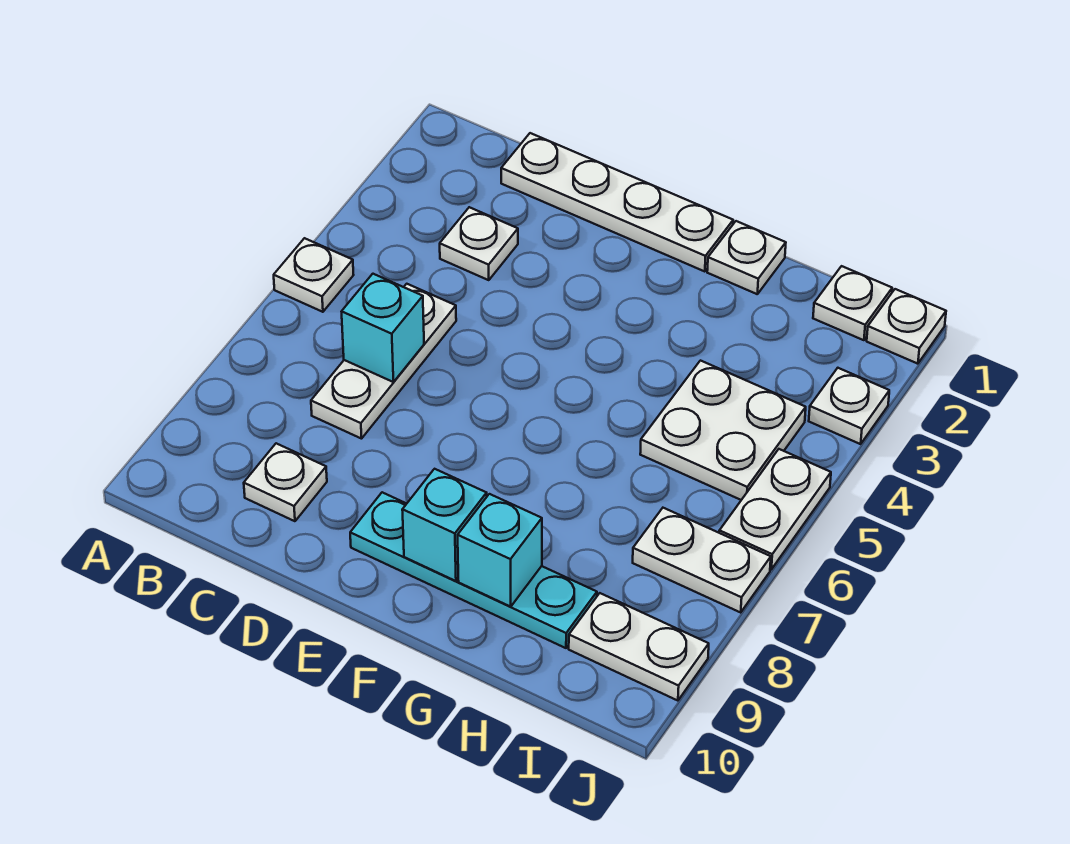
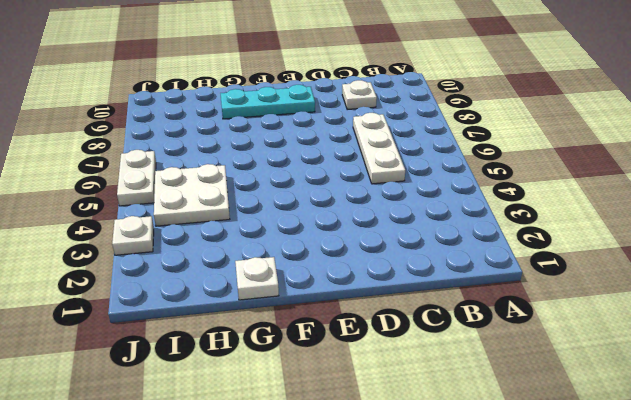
cyan 1x3 plate [221,85,315,119] -> cyan 1x4 plate [350,492,597,648]
none -> white 1x1 plate [274,238,353,312]
none -> white 1x4 plate [501,133,733,272]
none -> white 1x1 plate [440,207,518,280]

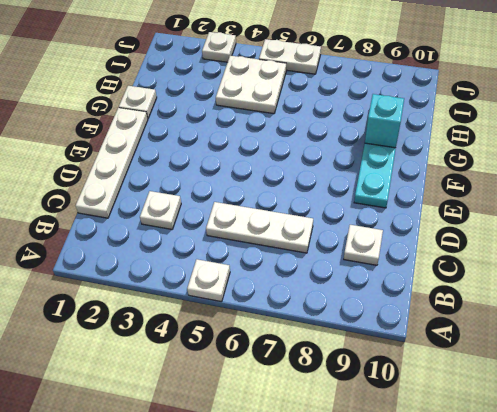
none -> white 1x1 plate [813,266,892,340]
none -> white 1x2 plate [633,508,771,612]
none -> white 1x2 plate [569,593,709,701]

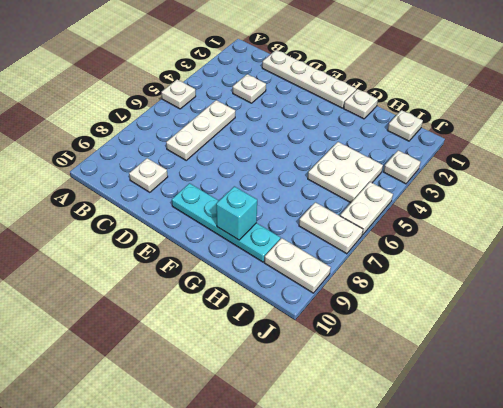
none -> white 1x1 plate [867,289,946,364]
none -> cyan 1x1 brick [342,274,424,382]
none -> cyan 1x1 brick [402,469,487,581]

